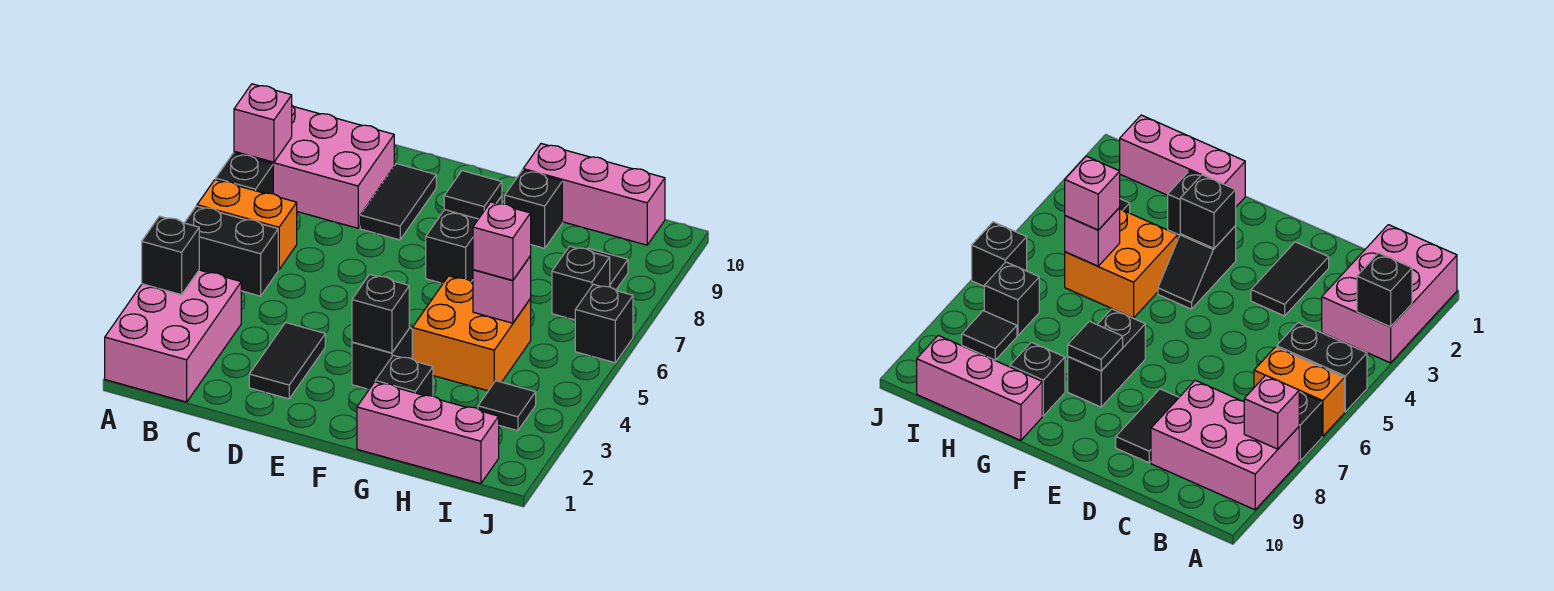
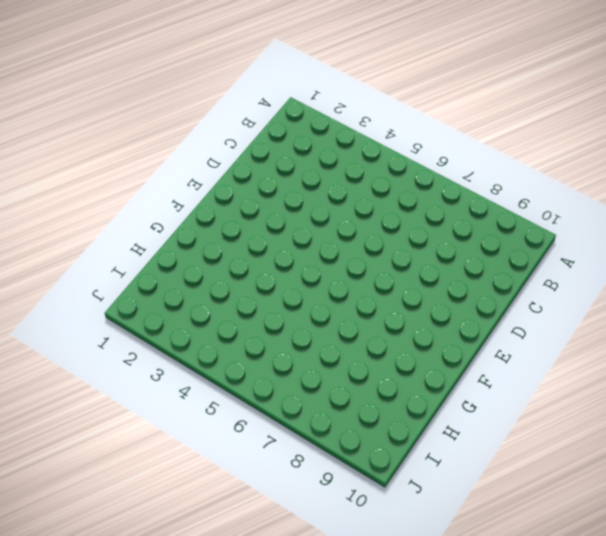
none -> pink 2x3 brick [105,270,241,402]
none -> black 1x2 brick [185,206,278,296]
none -> orange 1x2 brick [197,180,297,270]

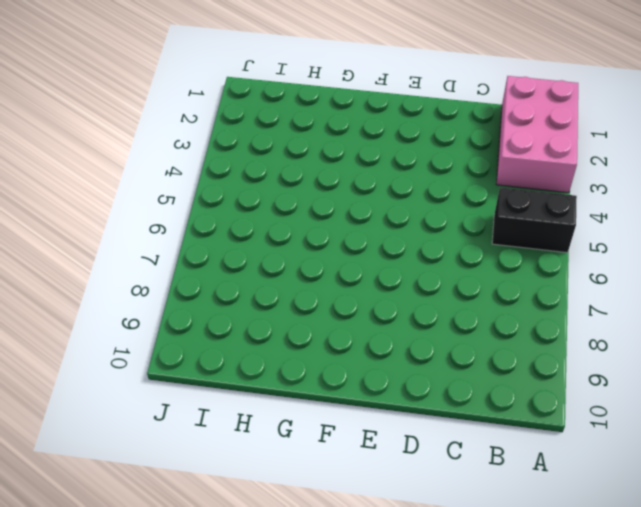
none -> orange 1x2 brick [197,180,297,270]
none -> black 1x1 brick [216,153,273,194]
none -> pink 2x3 brick [234,106,394,228]

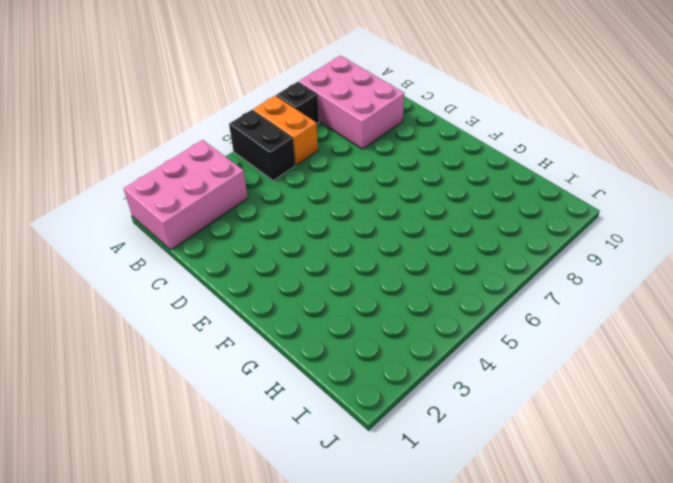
none -> black 1x2 tile [249,323,325,399]
none -> black 1x2 tile [360,164,436,240]
none -> black 1x2 slope [352,328,412,389]

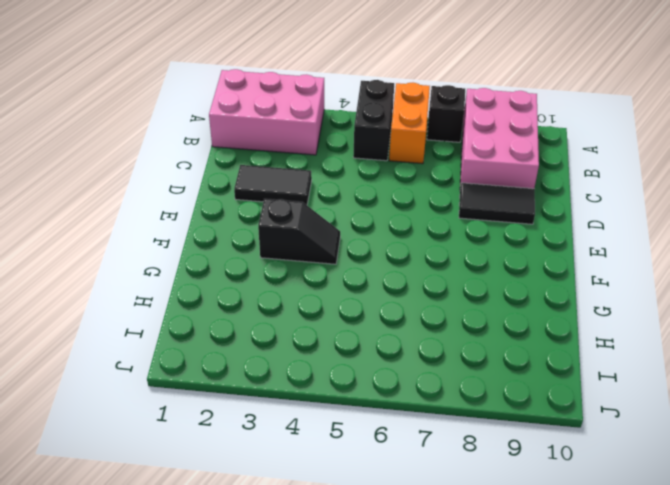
none -> black 1x2 brick [426,196,502,284]
none -> pink 1x3 brick [357,382,499,484]
none -> black 1x1 brick [375,355,433,396]

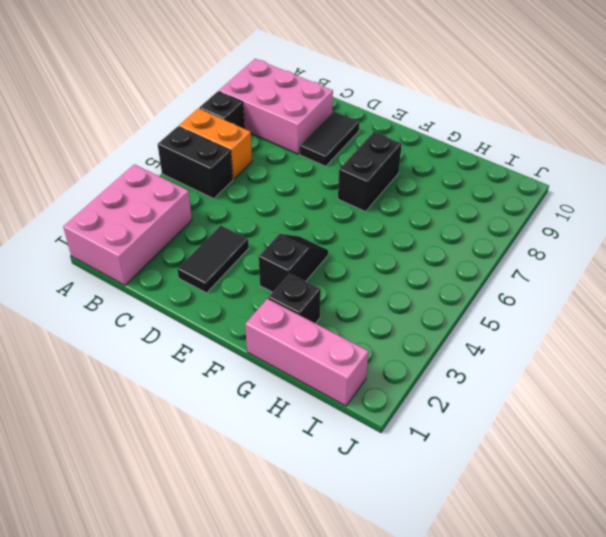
none -> orange 2x2 brick [412,276,531,391]
none -> black 1x1 brick [505,170,562,248]
none -> pink 1x3 brick [523,144,665,245]

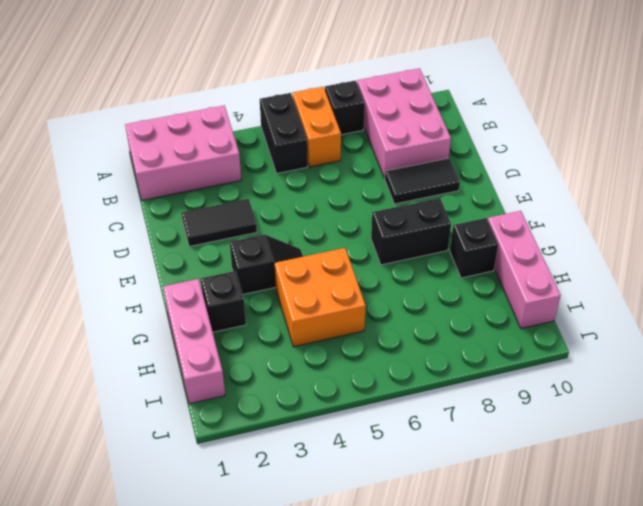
none -> black 1x1 tile [478,381,536,431]
none -> black 1x1 brick [552,246,610,320]
none -> black 1x1 tile [588,248,628,290]

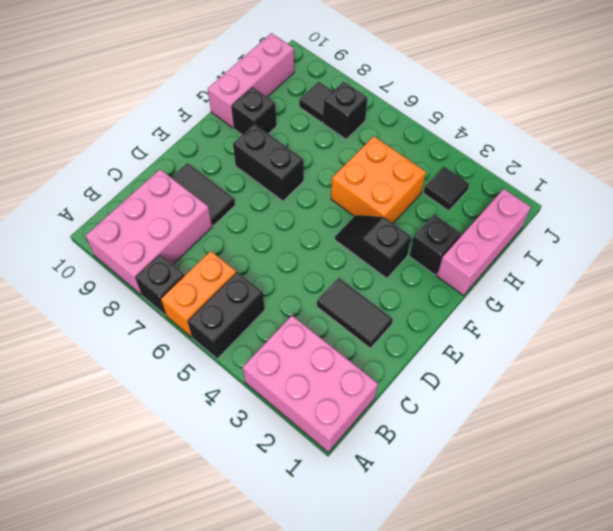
none -> black 1x1 brick [575,284,633,363]
none -> black 1x1 brick [142,216,199,295]
none -> pink 1x1 brick [234,84,292,162]

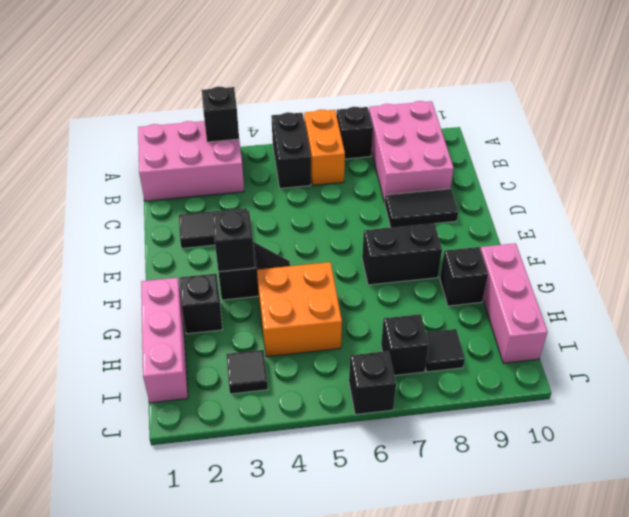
none -> pink 1x1 brick [234,84,292,162]
none -> black 1x1 tile [444,171,502,219]
none -> pink 1x1 brick [473,256,531,323]

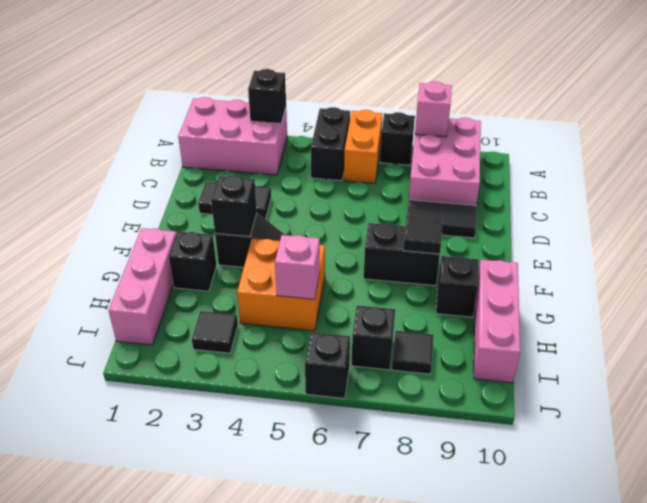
none -> pink 1x1 brick [473,202,531,280]

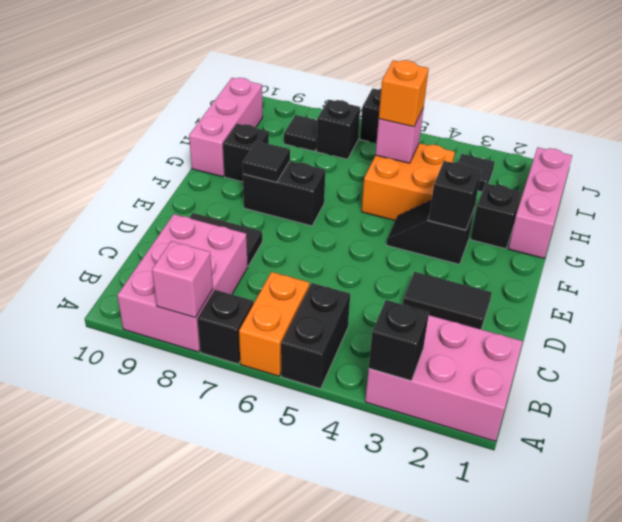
orange 1x1 brick [379,60,429,127] -> pink 1x1 brick [473,202,531,280]

